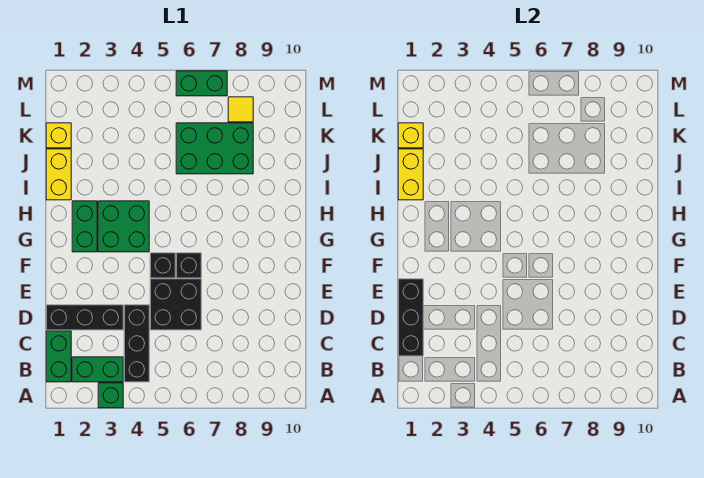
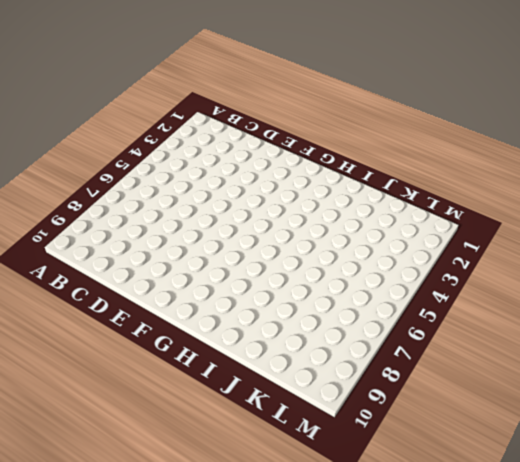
none -> green 1x1 brick [98,383,123,408]
none -> green 1x2 brick [46,331,71,382]
none -> green 1x2 brick [72,357,123,382]

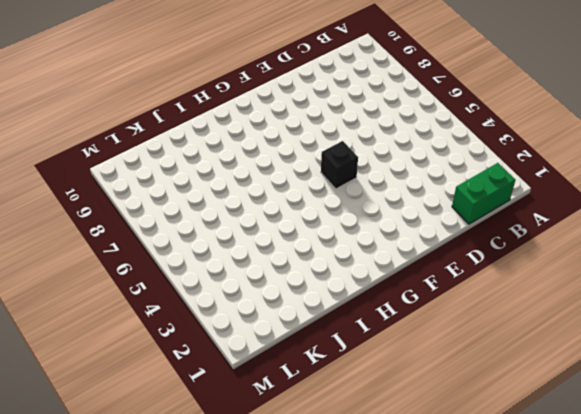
none -> green 1x1 brick [98,383,123,408]
none -> green 1x2 brick [72,357,123,382]
none -> black 1x3 brick [124,305,149,382]

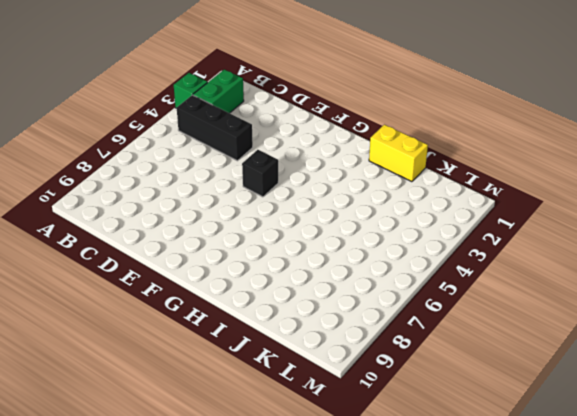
none -> green 1x2 brick [46,331,71,382]
none -> black 1x3 brick [46,305,123,330]
none -> black 2x2 brick [150,279,201,330]

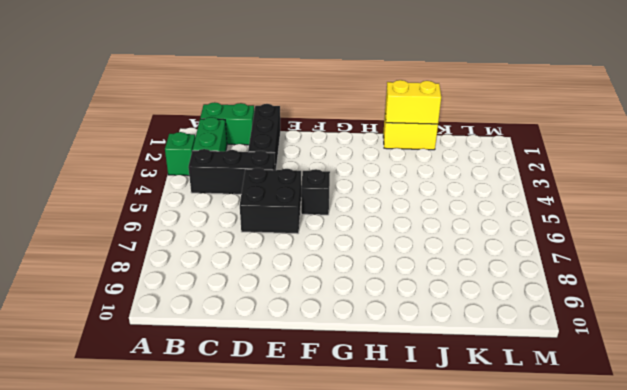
none -> black 1x1 brick [176,253,201,278]
none -> green 1x2 brick [72,201,97,252]
none -> green 2x2 brick [98,201,149,252]

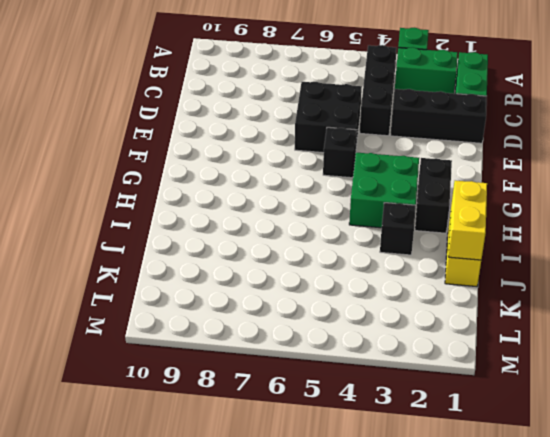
black 1x2 brick [415,158,452,233] -> green 1x2 brick [72,201,97,252]
black 1x1 brick [380,203,416,255] -> black 1x1 brick moved to [176,253,201,278]
none -> green 2x3 brick [176,123,253,174]
none -> yellow 1x1 brick [46,123,71,148]
none -> yellow 1x1 tile [228,97,253,122]

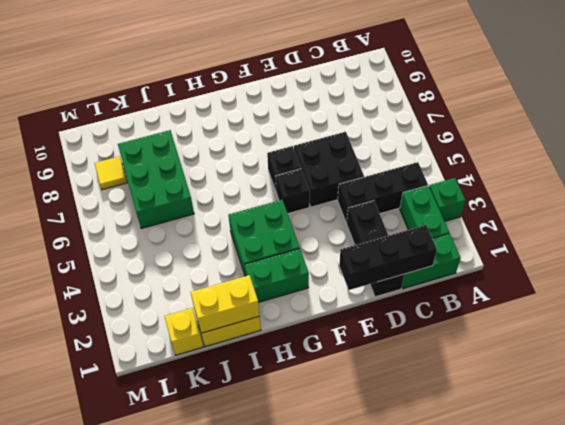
none -> green 1x2 brick [176,71,227,96]
none -> yellow 1x1 brick [398,123,423,148]

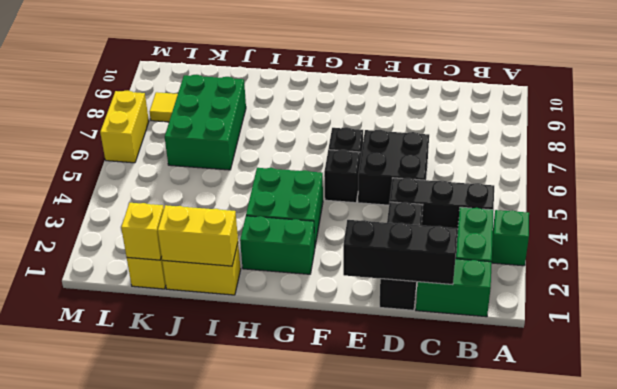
yellow 1x2 brick [100,91,149,163] -> green 1x2 brick [176,71,227,96]

